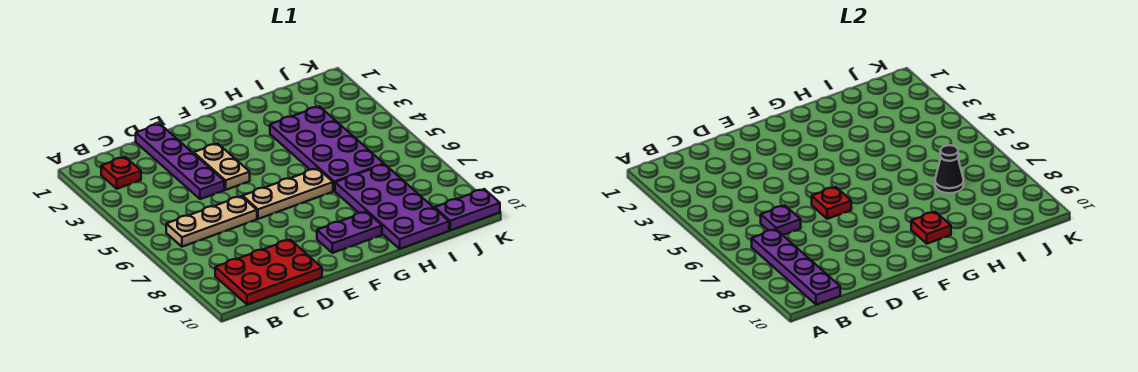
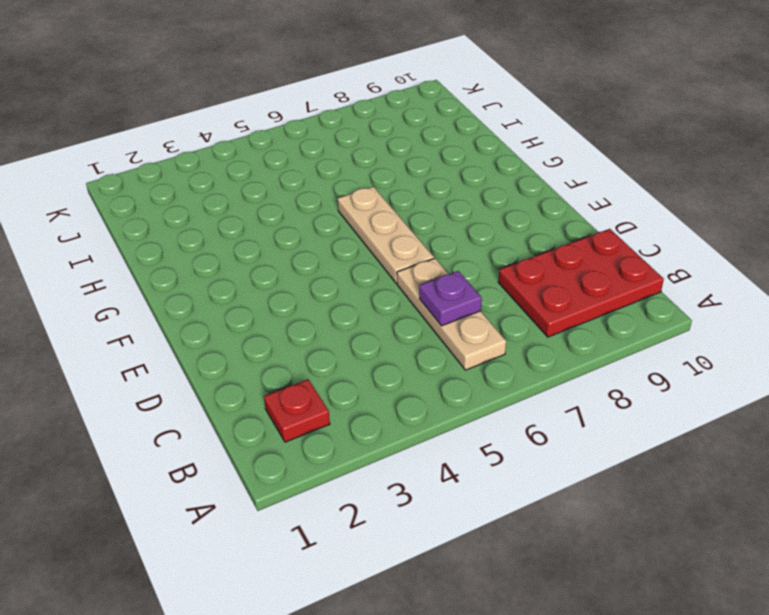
red 2x3 plate [498,229,664,337] -> red 2x3 plate turned to [215,240,322,305]
none -> purple 1x4 plate [136,124,224,199]
none -> tan 1x2 plate [194,144,250,190]
none -> purple 1x2 plate [317,212,382,253]

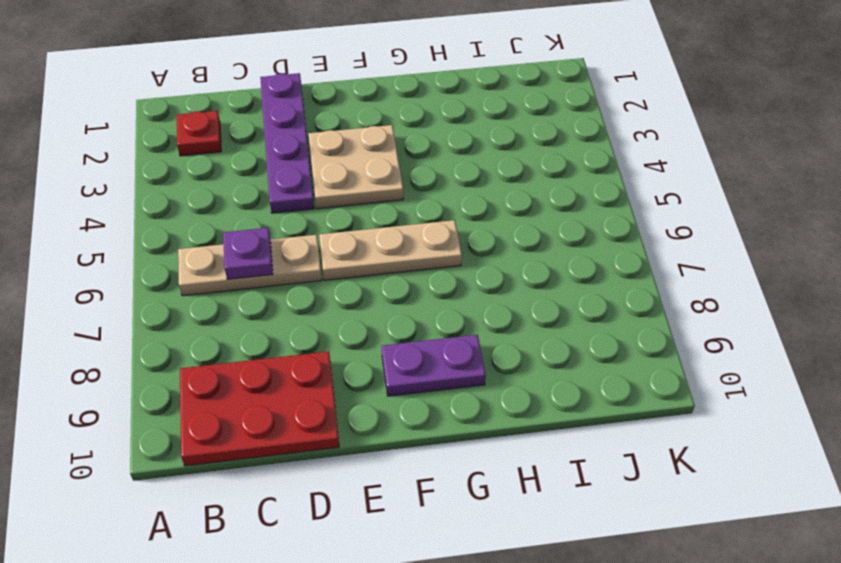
tan 2x2 plate [309,125,403,209] -> tan 1x2 plate [194,144,250,190]
none -> purple 2x4 plate [270,106,384,191]
none -> purple 2x4 plate [335,164,449,249]
none -> purple 1x2 plate [435,189,500,230]

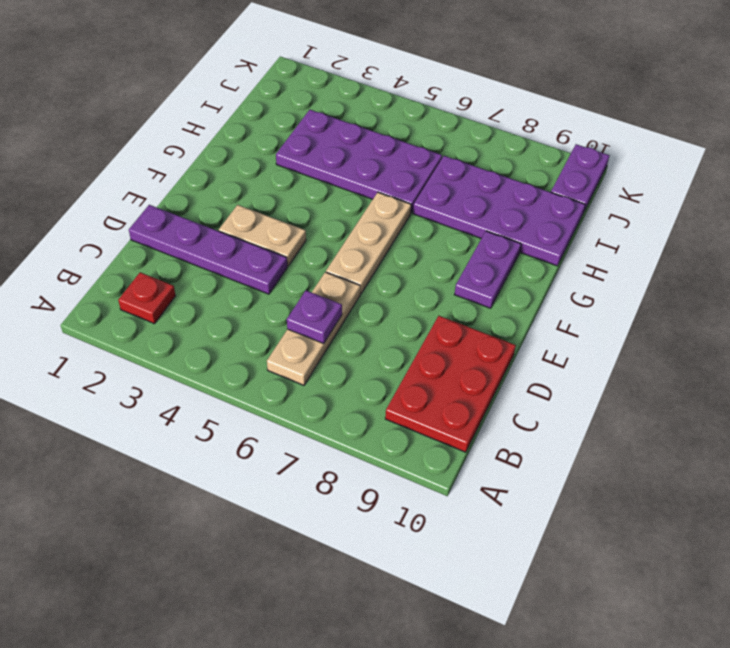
none -> purple 1x4 plate [752,229,840,305]
none -> red 1x1 plate [812,187,851,219]
none -> red 1x1 plate [911,212,951,244]

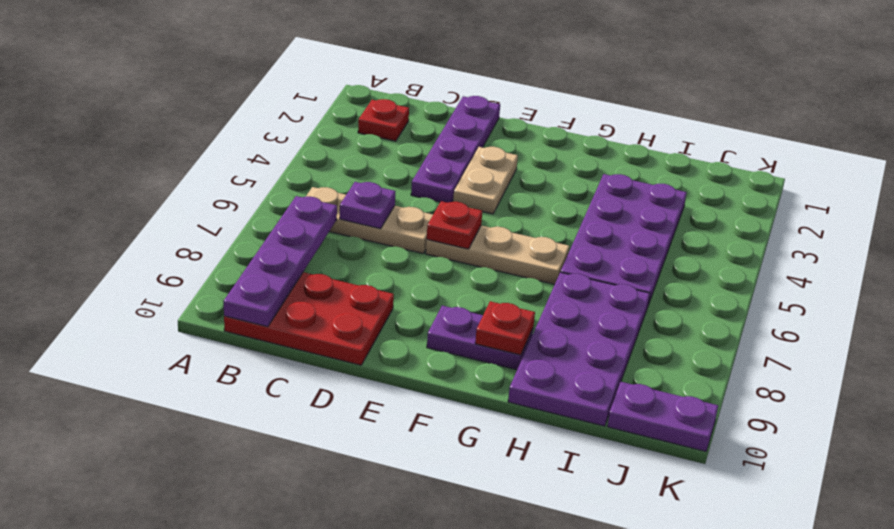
none -> black 1x1 cone [935,145,964,193]

